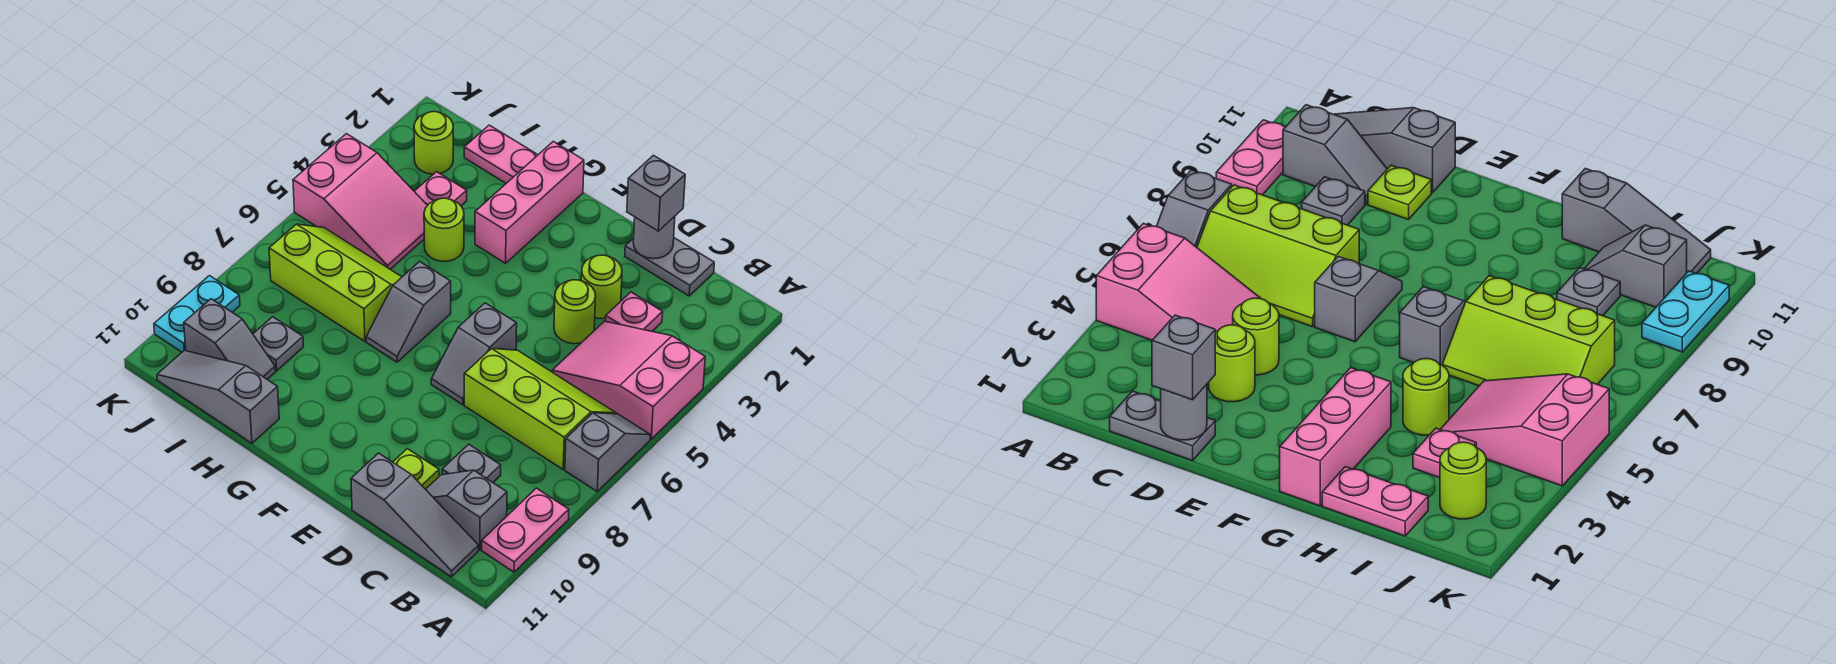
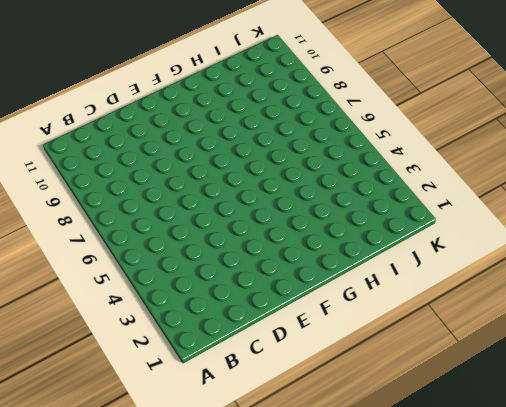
none -> pink 2x3 slope [552,321,705,439]
none -> grey 1x2 slope [565,413,650,491]
none -> pink 1x2 plate [482,488,569,572]

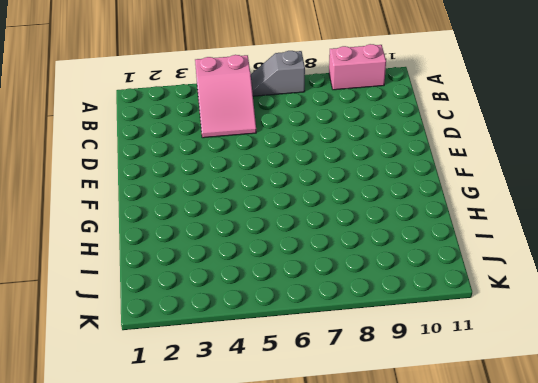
pink 1x2 brick [329,44,386,90] -> pink 1x2 plate [482,488,569,572]
none -> lime 2x3 slope [464,348,616,469]
none -> grey 1x2 slope [426,470,507,550]
none -> grey 1x3 slope [351,453,479,577]

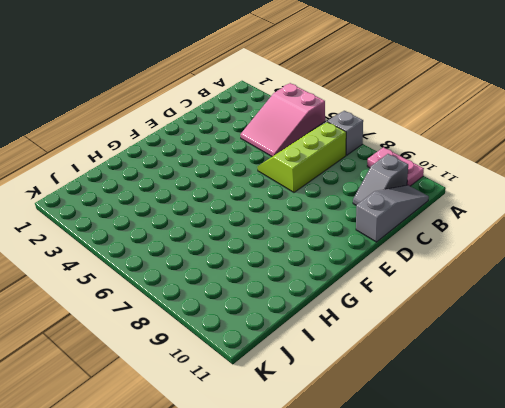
none -> grey 1x2 plate [625,238,714,296]
none -> pink 1x1 plate [606,292,663,331]
none -> grey 1x1 plate [442,444,501,482]

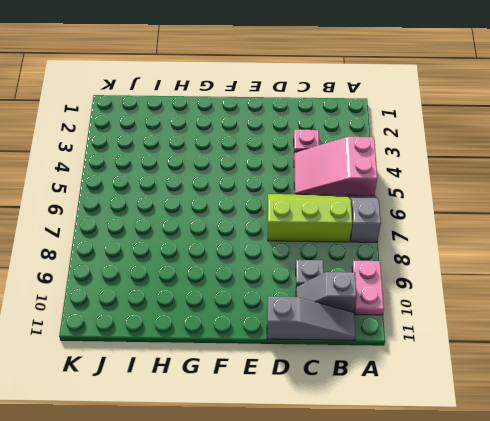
none -> grey 1x2 plate [625,238,714,296]
none -> lime 1x1 round brick [581,255,622,319]
none -> lime 1x1 round brick [554,280,596,344]

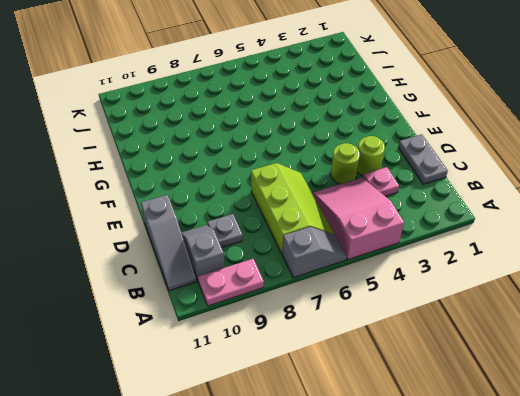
none -> lime 1x1 plate [393,449,439,489]
none -> grey 1x2 slope [431,303,517,405]
none -> pink 1x3 brick [475,141,584,263]

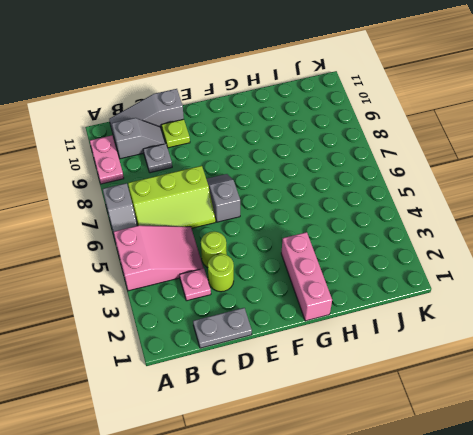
none -> grey 1x2 slope [366,262,451,362]
none -> pink 1x2 plate [464,125,538,183]
none -> lime 1x1 round brick [424,198,464,261]

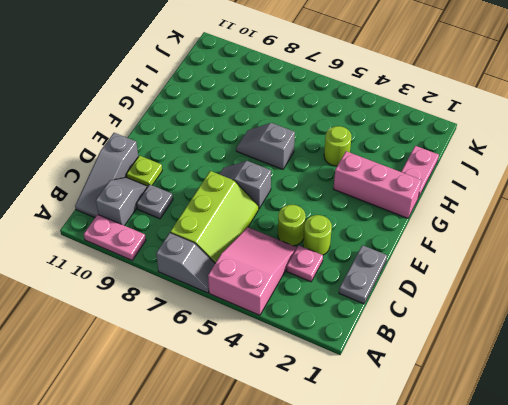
none -> lime 2x3 slope [269,224,402,341]
none -> grey 1x3 slope [157,350,279,443]
none -> pink 1x1 plate [414,172,467,206]

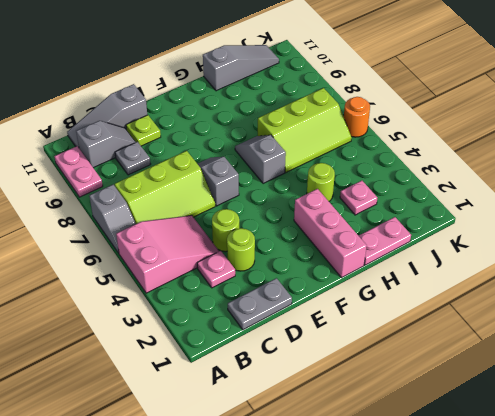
orange 1x1 round brick [344,97,370,137] -> none
none -> pink 2x3 slope [293,134,428,269]
none -> grey 1x1 plate [253,317,304,371]
none -> grey 1x2 slope [184,299,275,379]

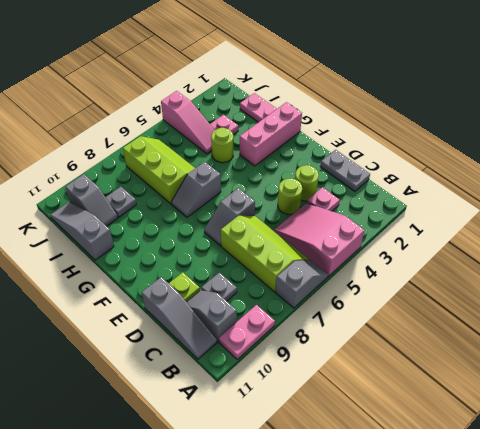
pink 1x3 slope [161,91,215,154] -> pink 2x3 slope [293,134,428,269]
none -> lime 1x1 round brick [414,112,453,174]
none -> cyan 1x2 plate [154,276,240,352]
none -> grey 1x1 round brick [633,216,675,259]

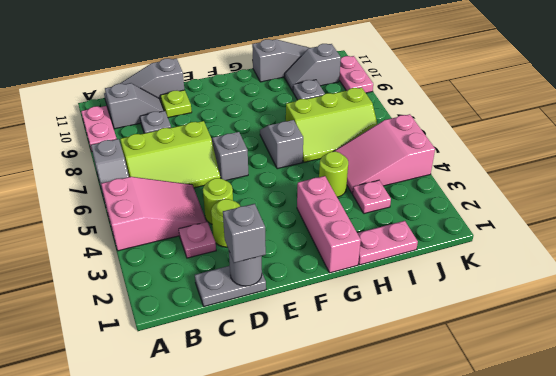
pink 1x2 plate [339,56,373,93] -> cyan 1x2 plate [154,276,240,352]
none -> lime 1x1 round brick [414,112,453,174]

